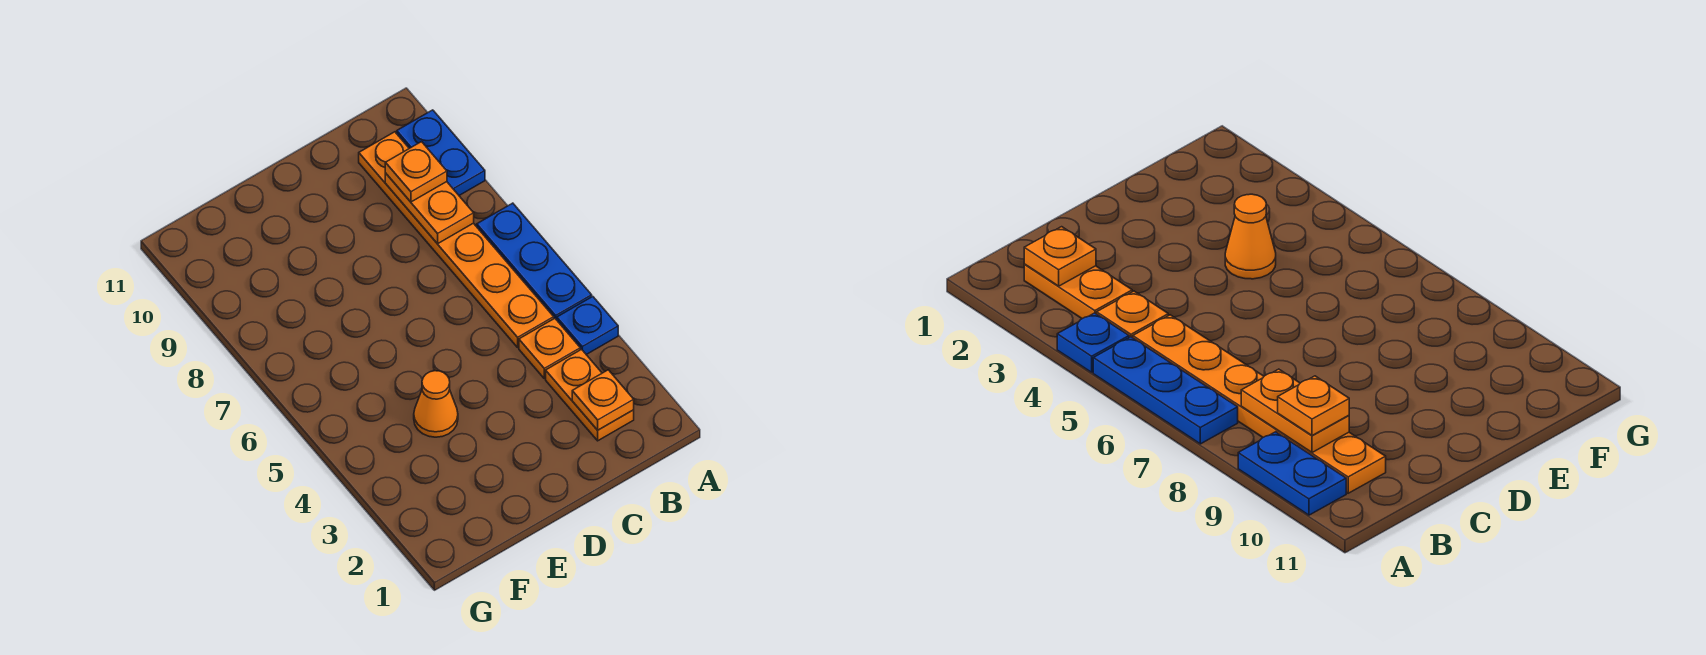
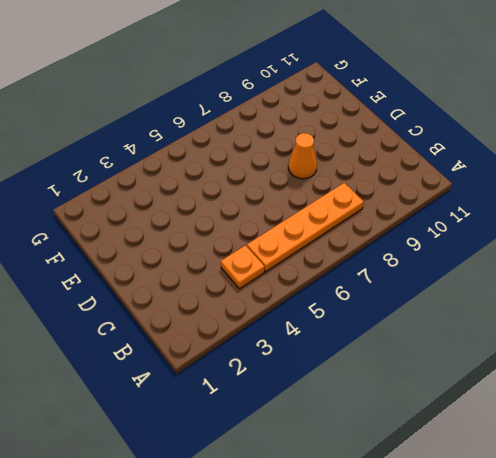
orange 1x4 plate [247,183,364,272] -> orange 1x6 plate [359,132,554,347]
orange 1x1 cone [288,133,317,179] -> orange 1x1 cone moved to [414,371,458,437]
none -> blue 1x1 plate [557,297,618,355]
none -> blue 1x3 plate [477,203,592,320]

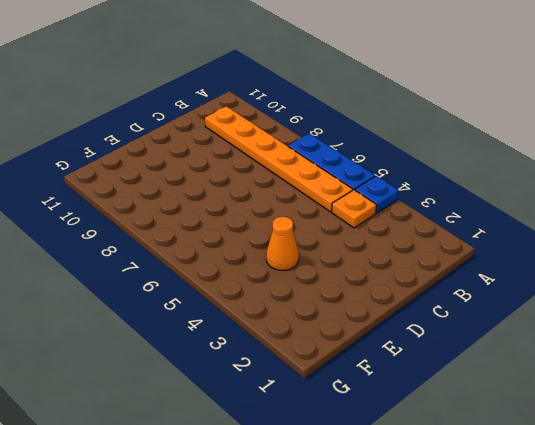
none -> blue 1x2 plate [397,110,485,195]
none -> orange 1x2 plate [546,349,634,441]

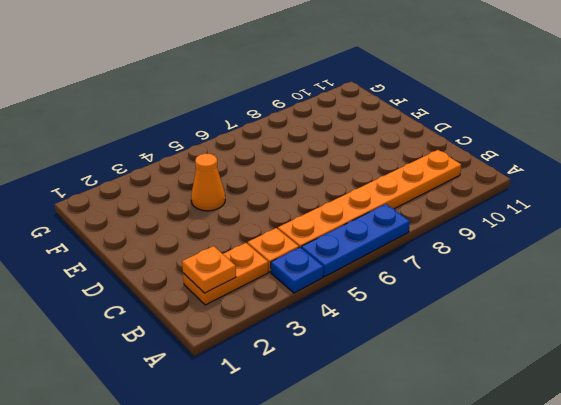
none -> blue 1x2 plate [397,110,485,195]
none -> orange 1x2 plate [385,173,474,244]

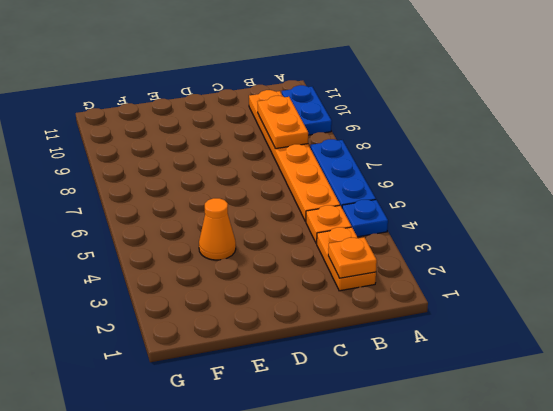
none -> orange 1x1 plate [385,142,447,202]

